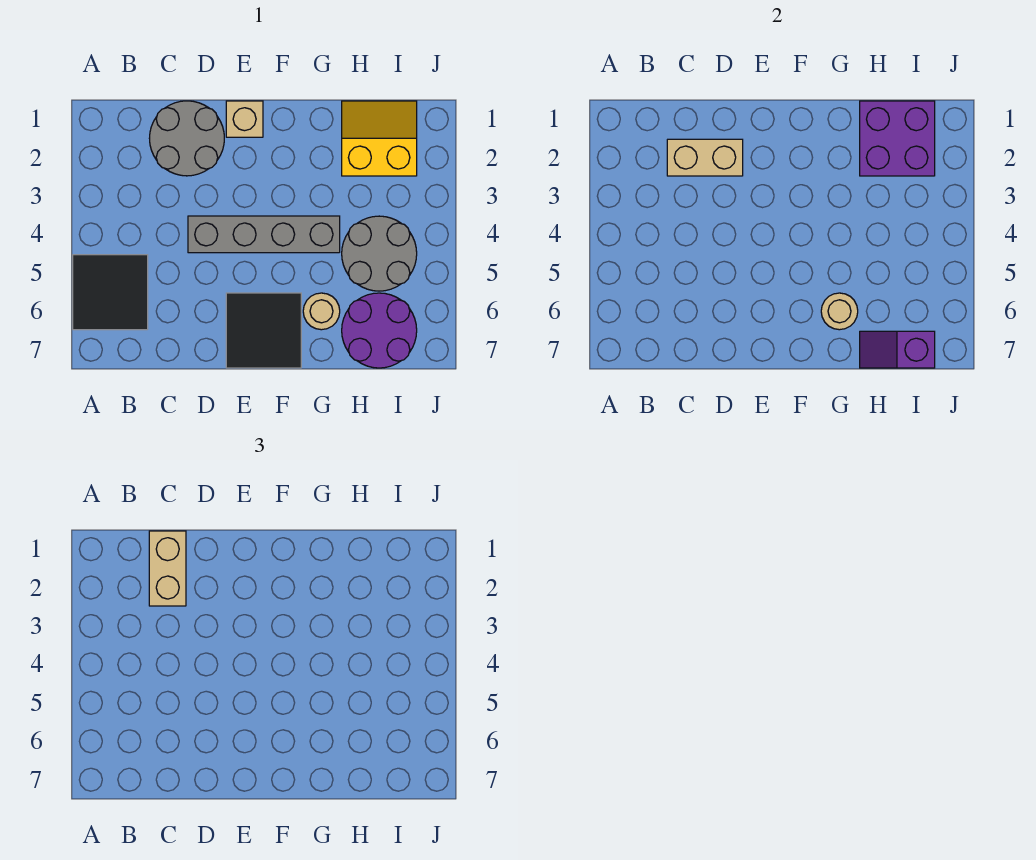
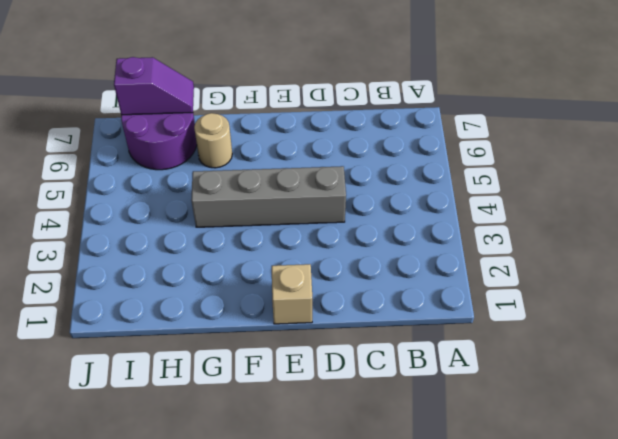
none -> black 2x2 tile [73,255,148,330]
none -> grey 2x2 round brick [149,101,224,176]
none -> black 2x2 tile [226,293,301,368]

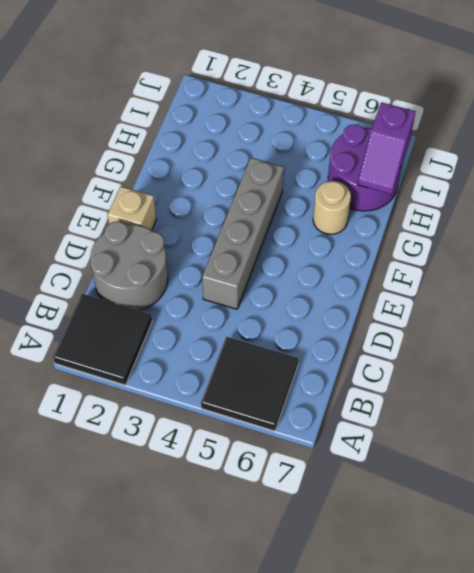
black 2x2 tile [53,294,152,385] -> black 2x2 tile moved to [226,293,301,368]
none -> yellow 2x2 slope [342,101,417,176]
none -> grey 2x2 round brick [342,216,417,291]
none -> tan 1x2 brick [667,139,743,176]

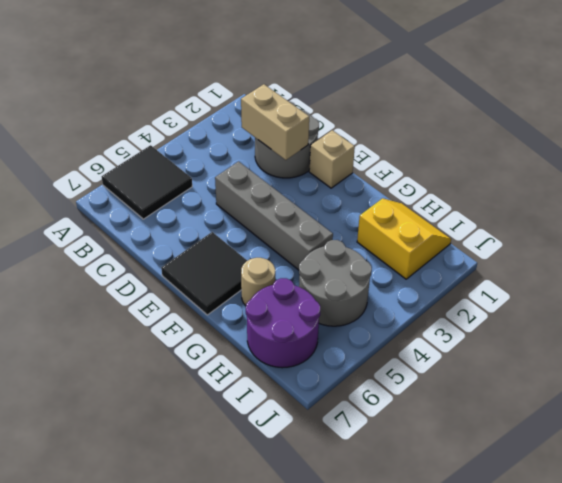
none -> tan 1x1 round brick [821,293,858,330]
none -> purple 2x2 brick [860,101,935,176]
none -> purple 1x2 slope [860,331,935,368]

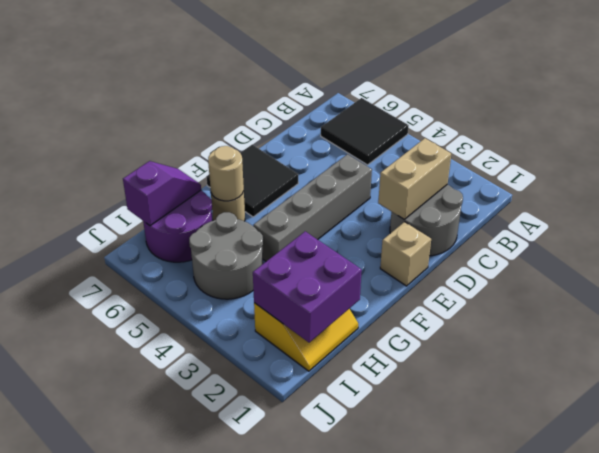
none -> tan 1x2 brick [149,531,186,606]

